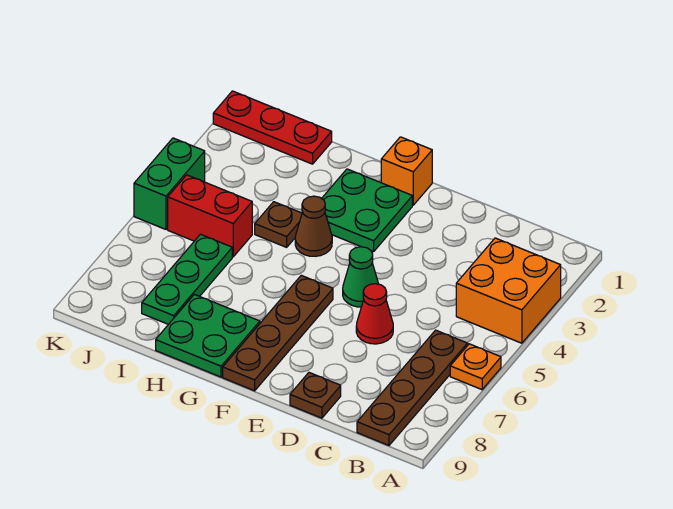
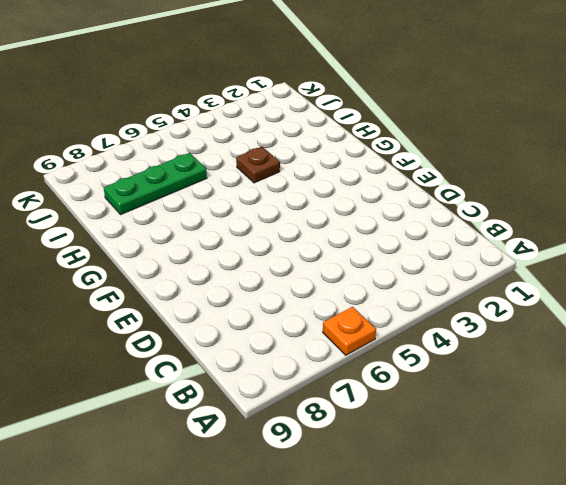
none -> orange 2x2 brick [456,238,561,343]
none -> brown 1x4 plate [357,330,468,445]
none -> red 1x1 cone [356,284,393,344]

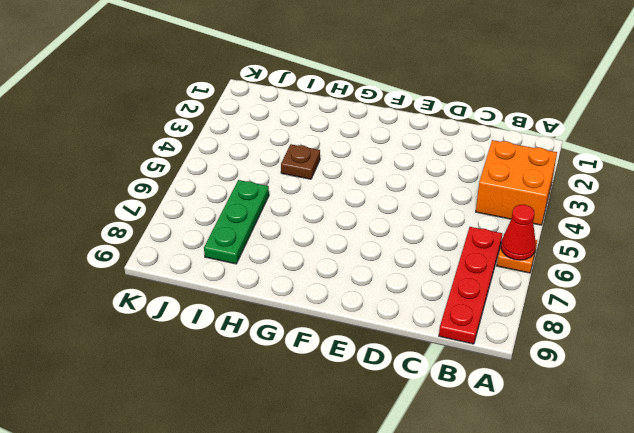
red 1x1 cone [501,205,536,260] -> red 1x1 cone moved to [356,284,393,344]
red 1x4 plate [439,227,502,344] -> brown 1x4 plate [357,330,468,445]
none -> brown 1x1 plate [290,373,341,418]
none -> green 1x1 cone [343,247,378,307]
none -> orange 1x1 brick [381,137,432,205]

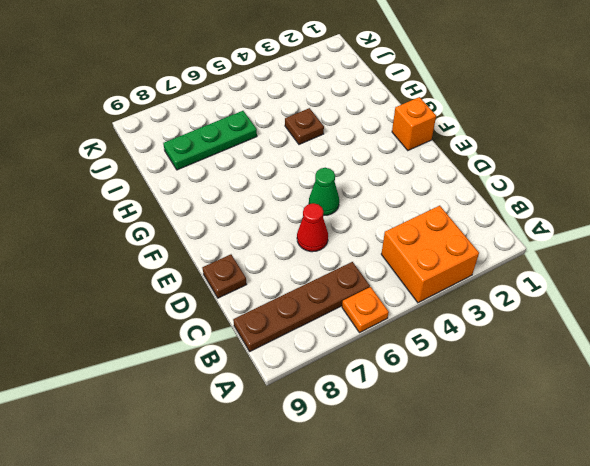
none -> green 2x2 plate [322,169,412,252]
none -> brown 1x4 plate [223,275,333,391]
none -> brown 1x1 cone [295,196,332,256]

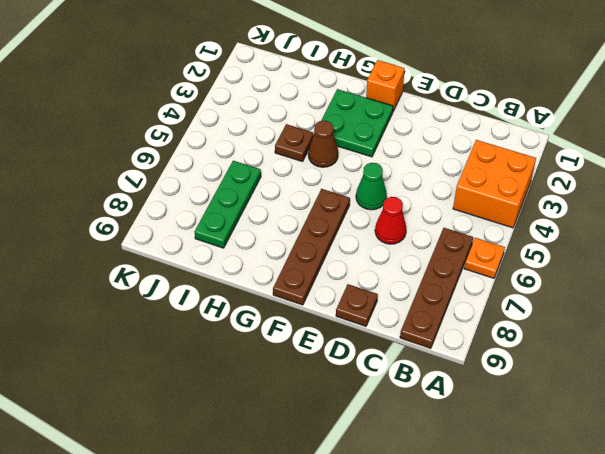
none -> green 2x2 plate [156,294,260,377]
none -> red 1x3 plate [213,91,332,164]
none -> red 1x2 brick [168,175,252,257]

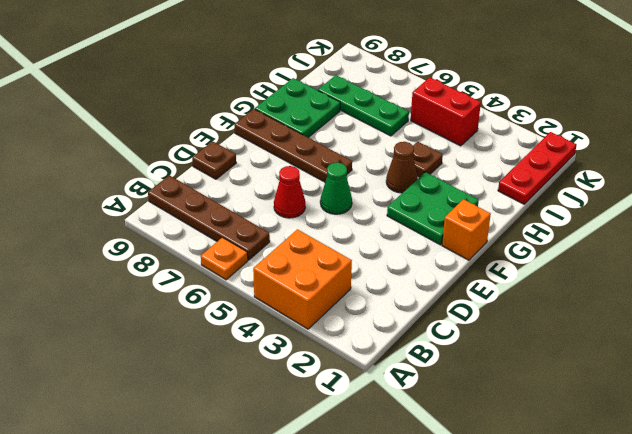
red 1x2 brick [411,78,481,146] -> red 1x2 brick turned to [168,175,252,257]
none -> green 1x2 brick [134,138,205,229]

